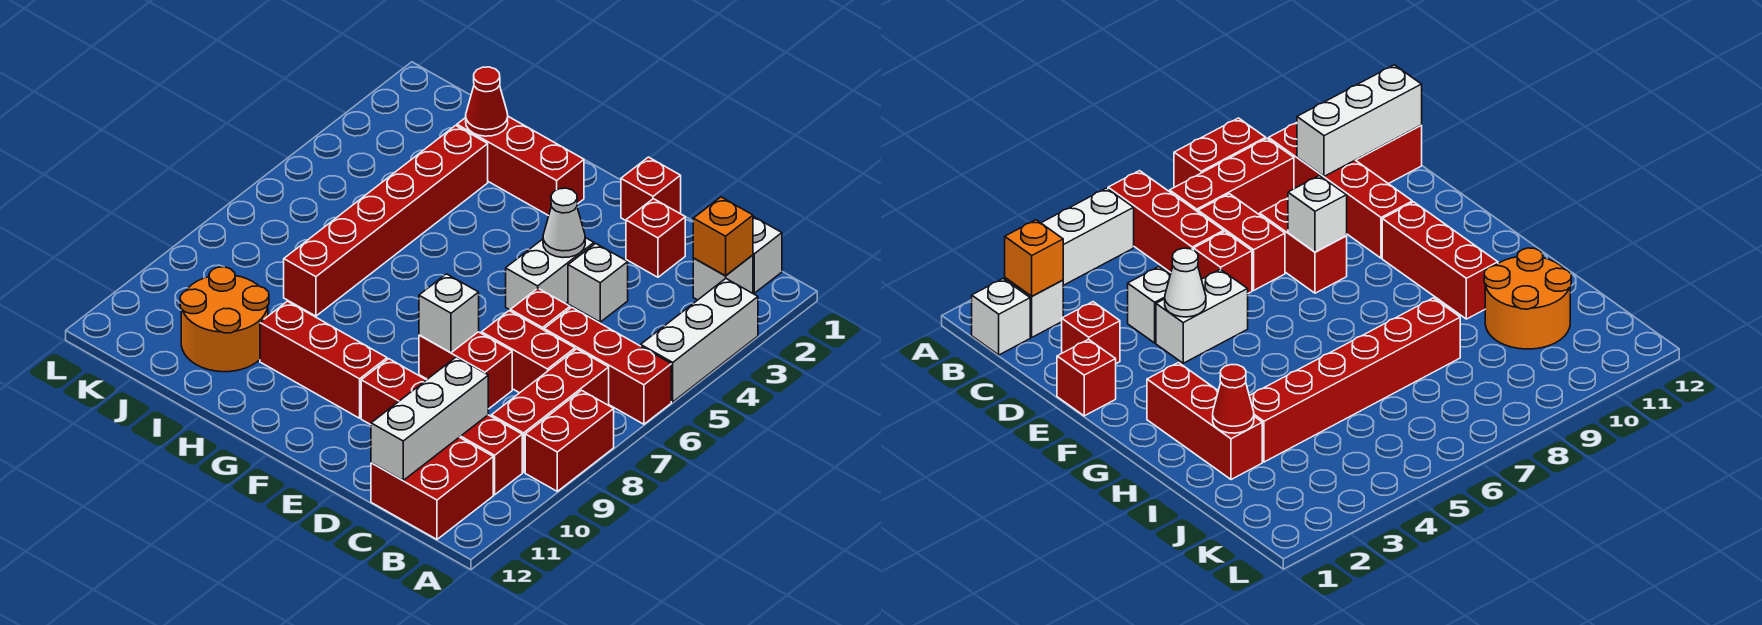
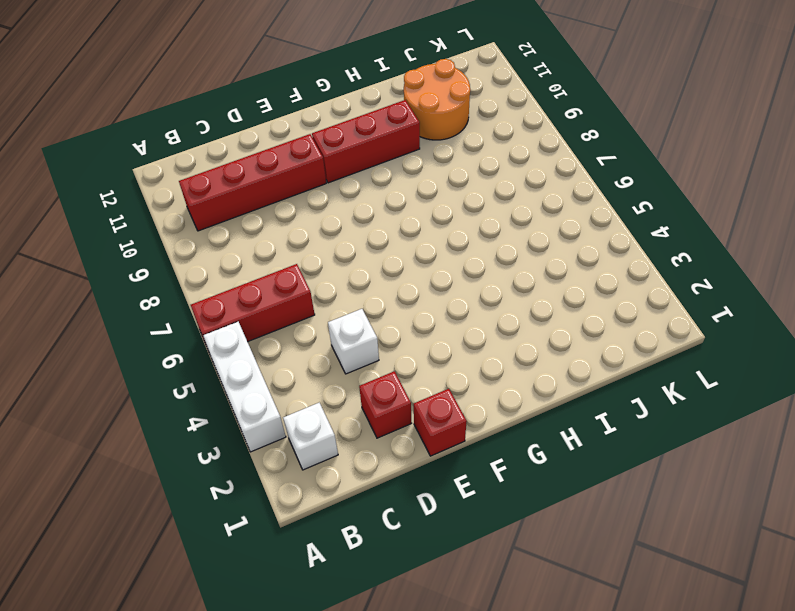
none -> red 1x2 brick [525,390,614,491]
none -> white 1x1 brick [753,217,782,293]
none -> red 1x3 brick [491,349,609,472]

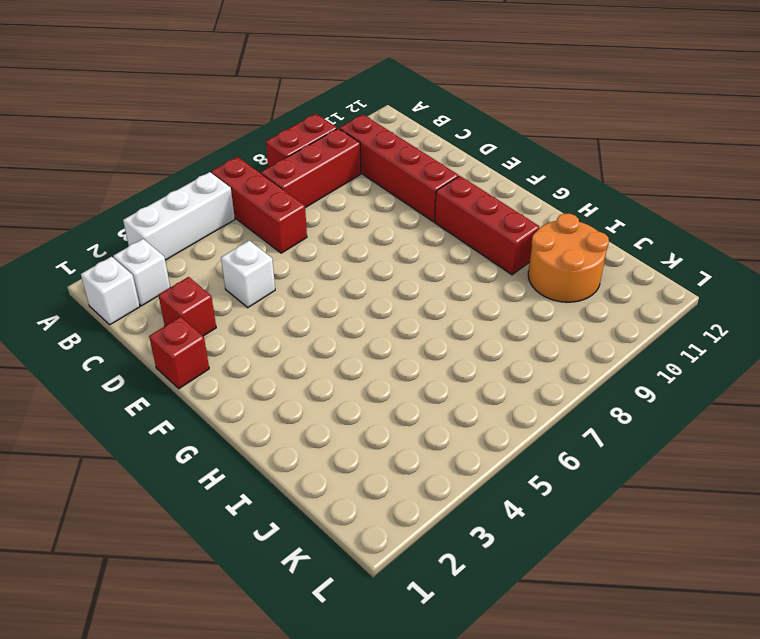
none -> red 2x2 brick [371,437,493,539]
none -> red 1x2 brick [482,311,575,393]
none -> red 1x1 brick [510,288,570,330]

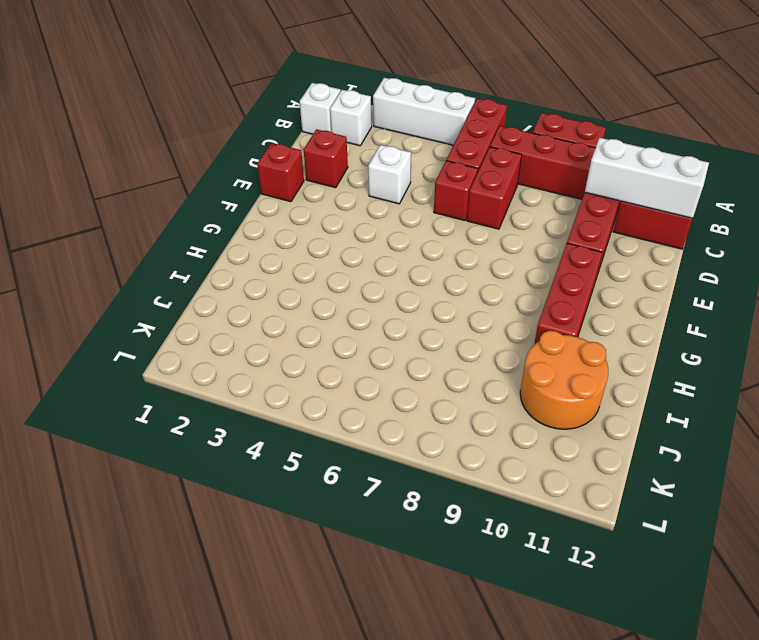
none -> red 1x2 brick [419,332,512,409]
none -> white 1x2 brick [506,238,594,310]
none -> red 1x3 brick [457,117,584,216]

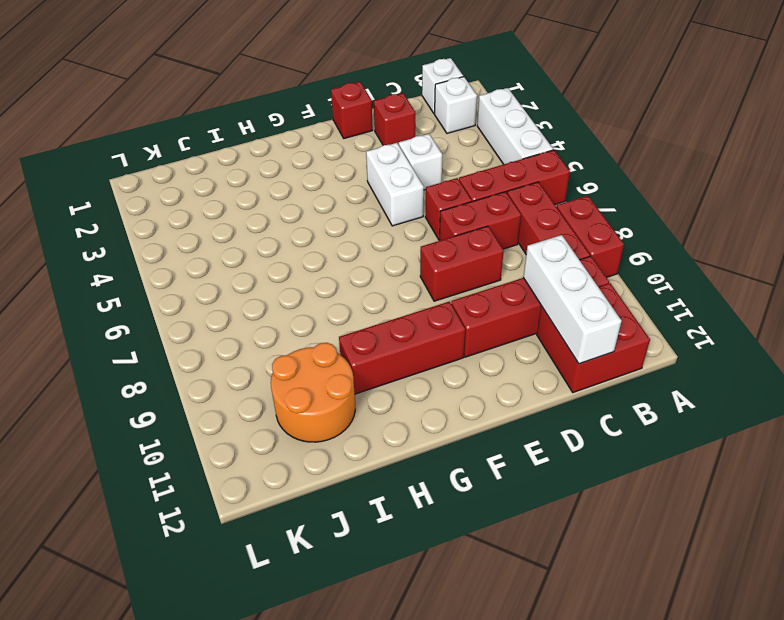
none -> red 1x3 brick [457,117,584,216]
none -> red 1x6 brick [284,125,488,316]
none -> orange 1x1 brick [693,197,753,276]

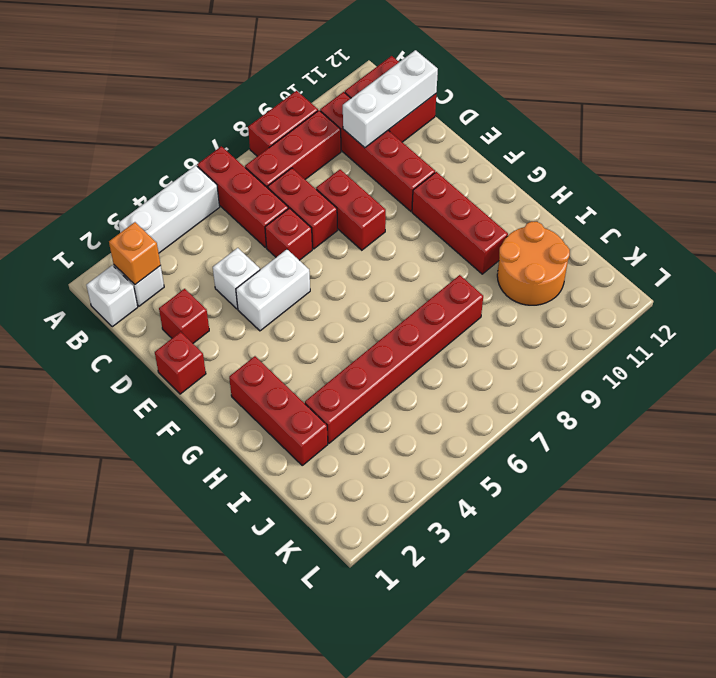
none -> white 1x1 cone [543,188,585,258]
none -> white 1x1 brick [419,274,479,353]
none -> red 1x1 cone [466,67,508,136]

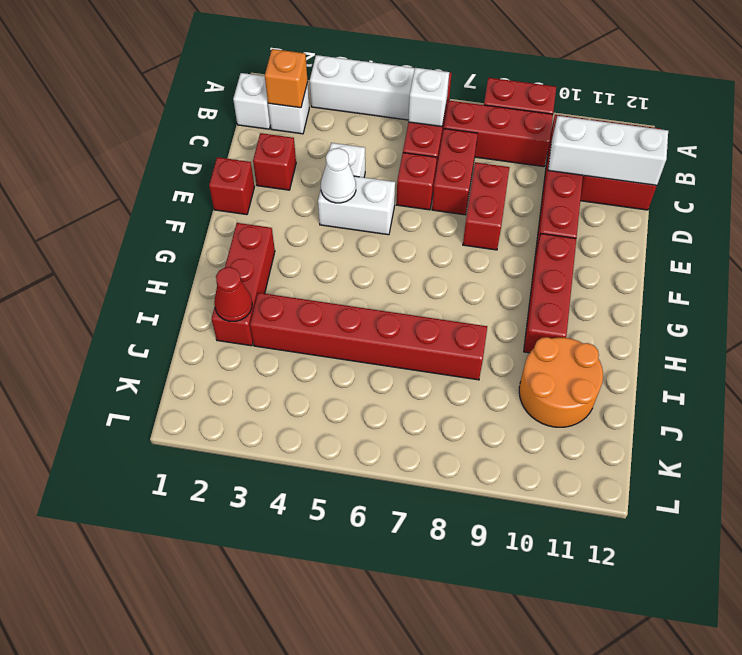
white 1x1 brick [408,68,449,127] -> white 1x1 brick moved to [419,274,479,353]

